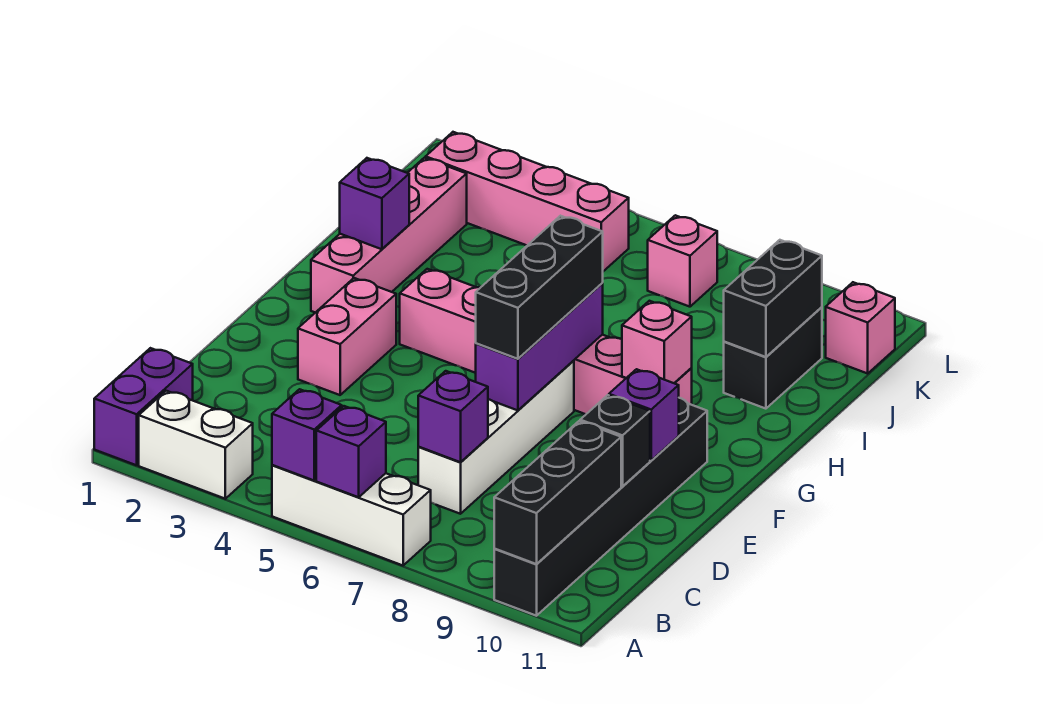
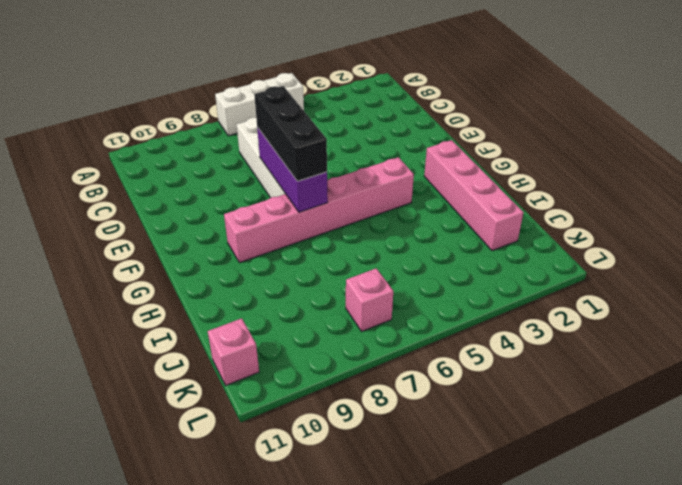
none -> purple 1x2 brick [94,348,193,465]
none -> white 1x2 brick [139,391,253,499]
none -> black 1x6 brick [494,398,707,616]

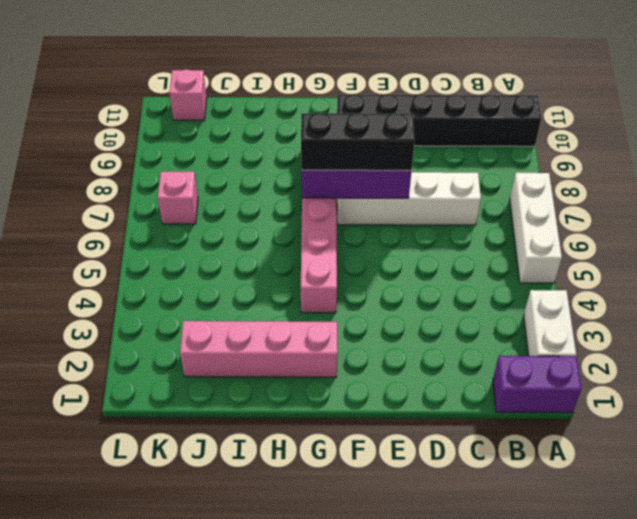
none -> pink 1x2 brick [298,278,396,395]
none -> black 1x2 brick [724,307,822,409]
none -> pink 1x4 brick [426,132,629,271]

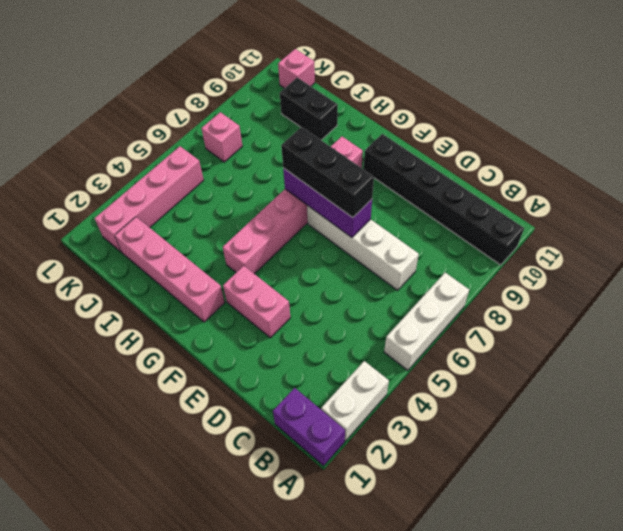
none -> purple 1x1 brick [272,389,342,480]
none -> purple 1x1 brick [316,406,386,497]
none -> black 1x3 brick [494,421,621,564]

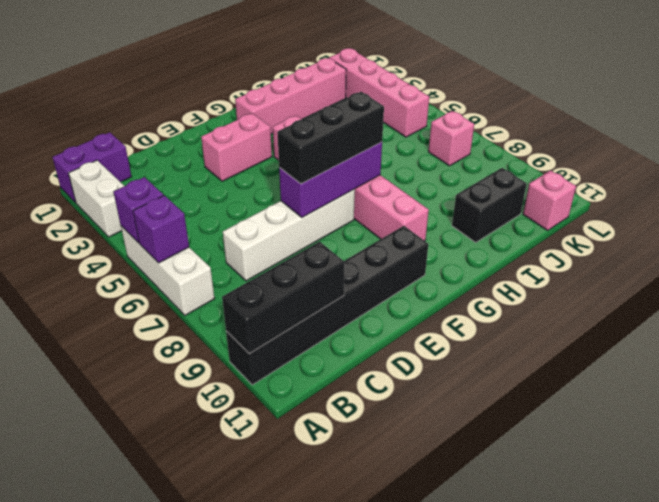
none -> purple 1x1 brick [418,371,488,462]
none -> black 1x1 brick [580,395,650,486]
none -> purple 1x1 brick [609,369,679,461]

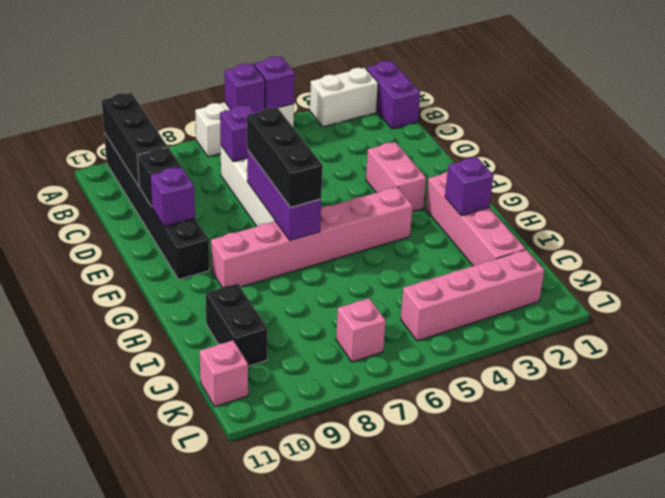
none -> pink 1x1 brick [622,301,692,383]
none -> black 1x2 brick [724,240,822,357]

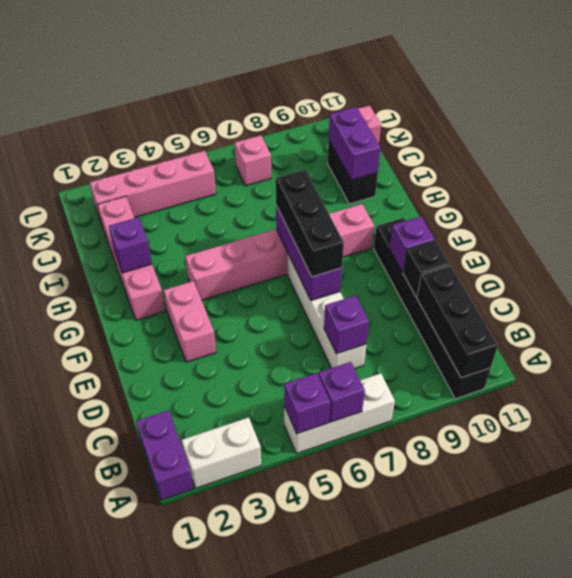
purple 1x2 brick [329,107,381,180] -> black 1x2 brick [724,240,822,357]
none -> pink 1x1 brick [622,301,692,383]

